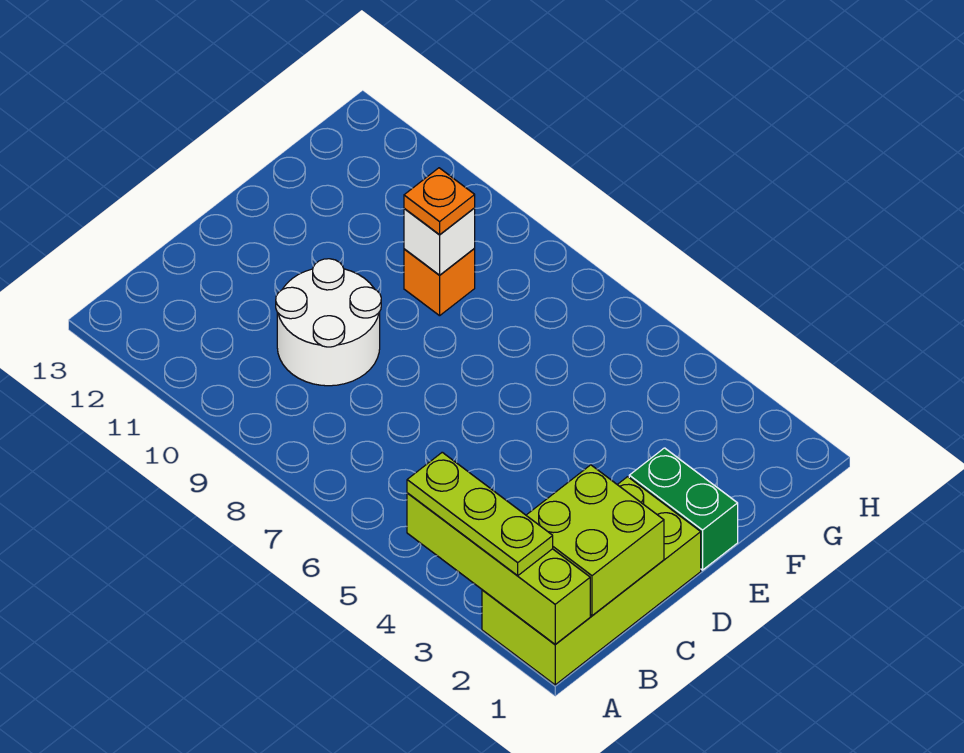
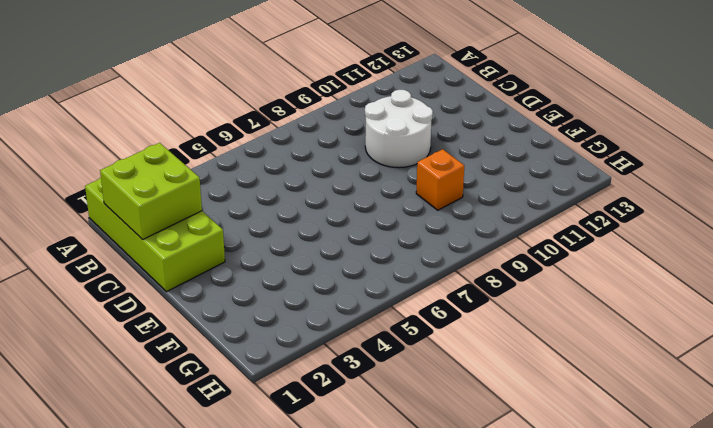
none -> green 1x2 brick [629,448,738,570]
none -> lime 1x4 brick [407,493,590,644]

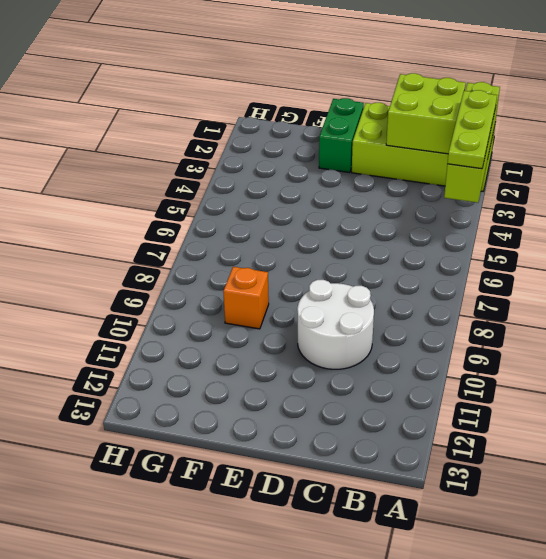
none -> white 1x1 brick [404,208,475,275]
none -> orange 1x1 plate [404,168,475,235]

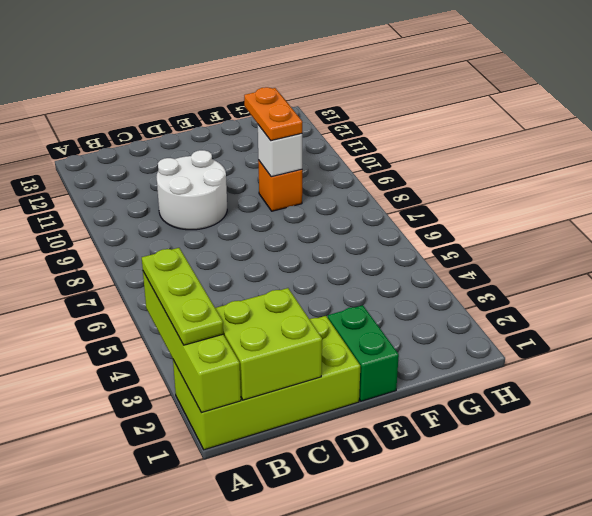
orange 1x2 plate [244,87,302,141] -> orange 1x1 plate [404,168,475,235]

